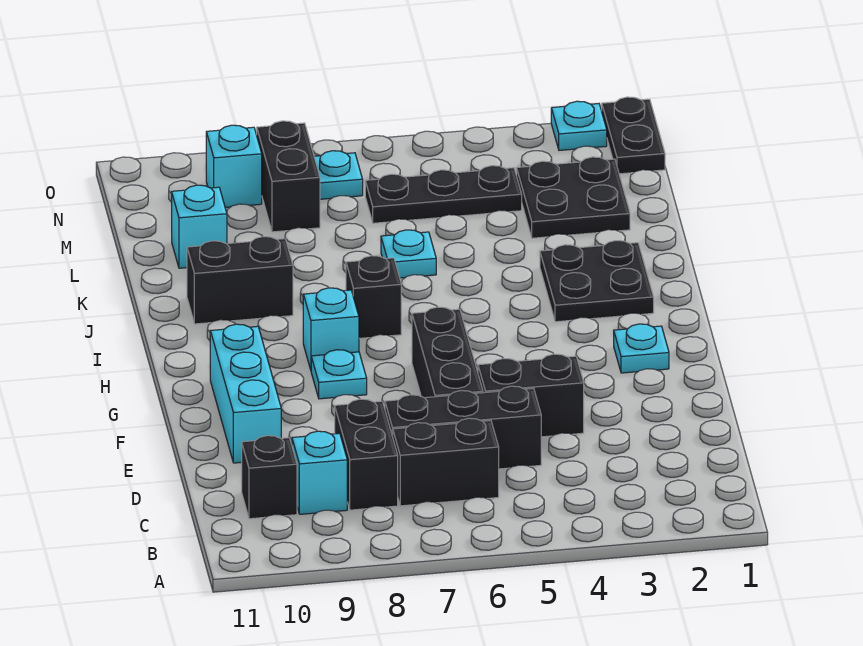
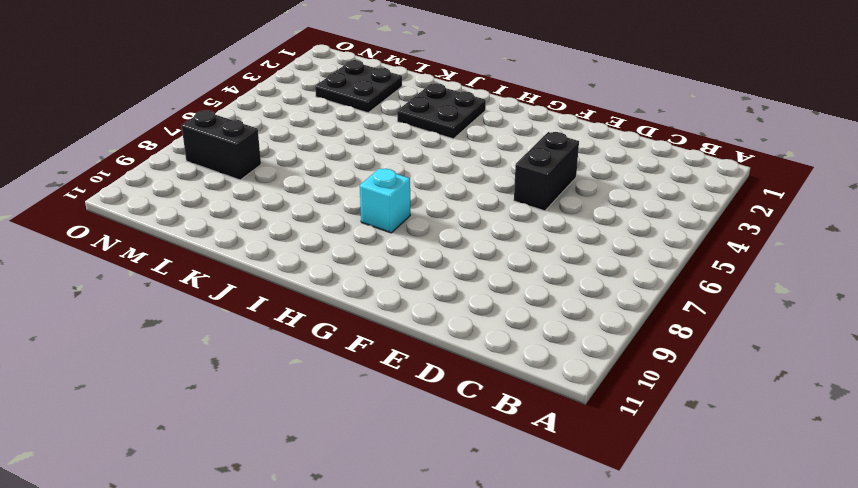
none -> black 1x2 brick [393,418,499,506]
none -> black 1x2 brick [335,399,398,510]
none -> cyan 1x1 brick [292,431,347,514]

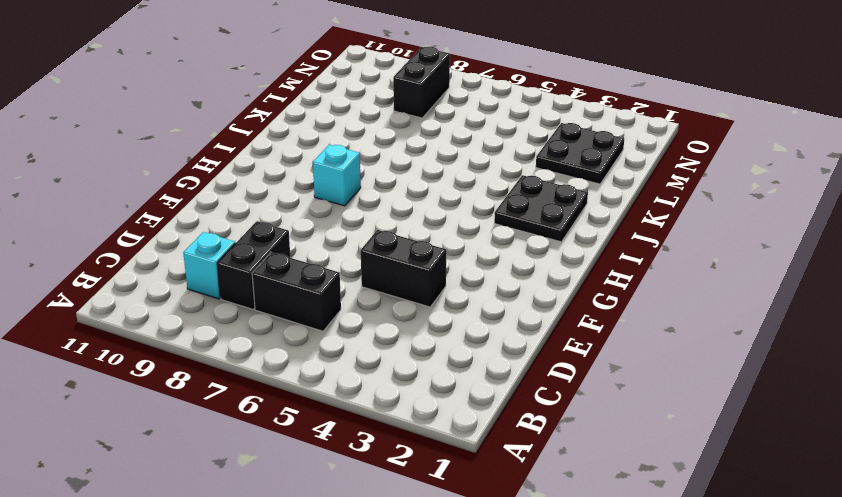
none -> black 1x1 brick [242,436,297,519]
none -> black 1x3 brick [385,386,541,469]
none -> black 1x3 brick [412,307,483,398]

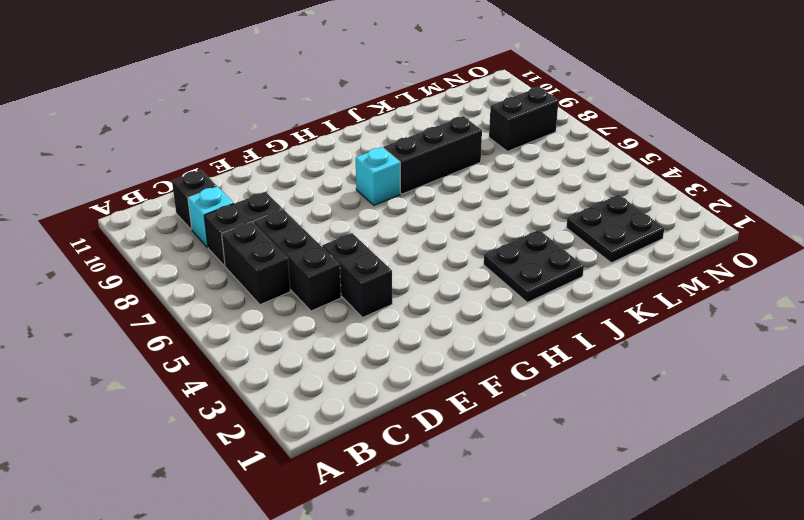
black 1x3 brick [384,116,482,194] -> black 1x3 brick moved to [412,307,483,398]
none -> cyan 1x3 brick [210,324,281,463]
none -> cyan 1x1 plate [614,324,669,373]
none -> cyan 1x1 plate [311,350,367,399]

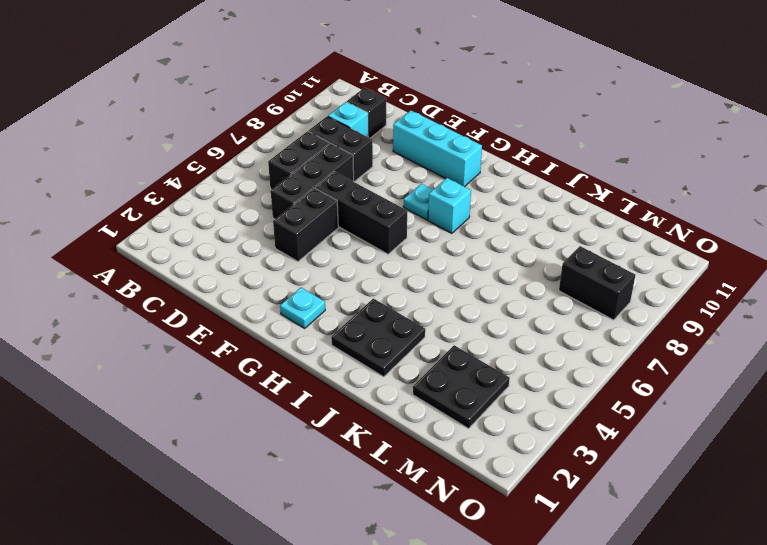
none -> black 1x1 brick [346,256,401,338]
none -> black 1x2 brick [187,237,293,324]
none -> cyan 1x1 plate [381,230,436,278]

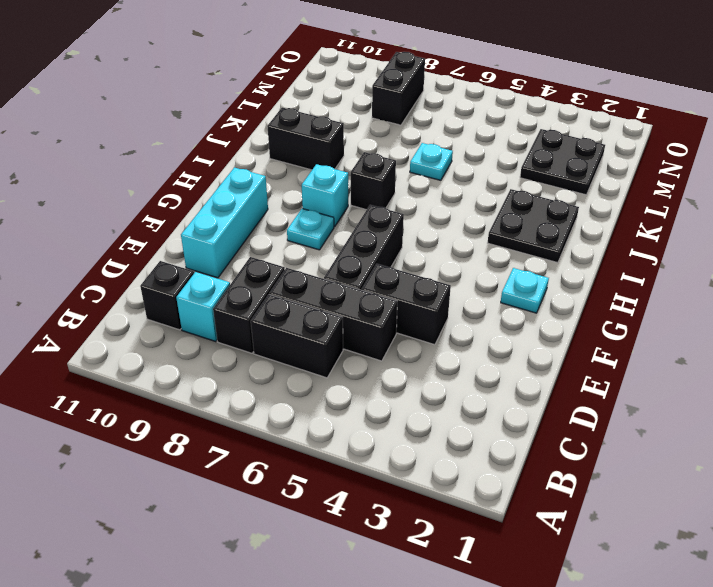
none -> cyan 1x1 brick [172,185,227,268]
none -> black 1x3 plate [365,166,522,223]
none -> black 1x2 plate [602,97,665,174]

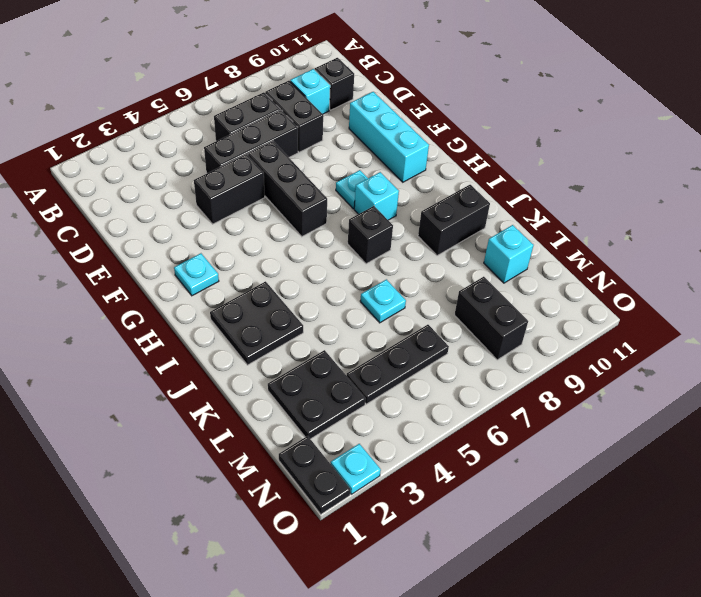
none -> cyan 1x1 plate [314,151,363,199]
none -> cyan 1x1 brick [206,125,262,207]

